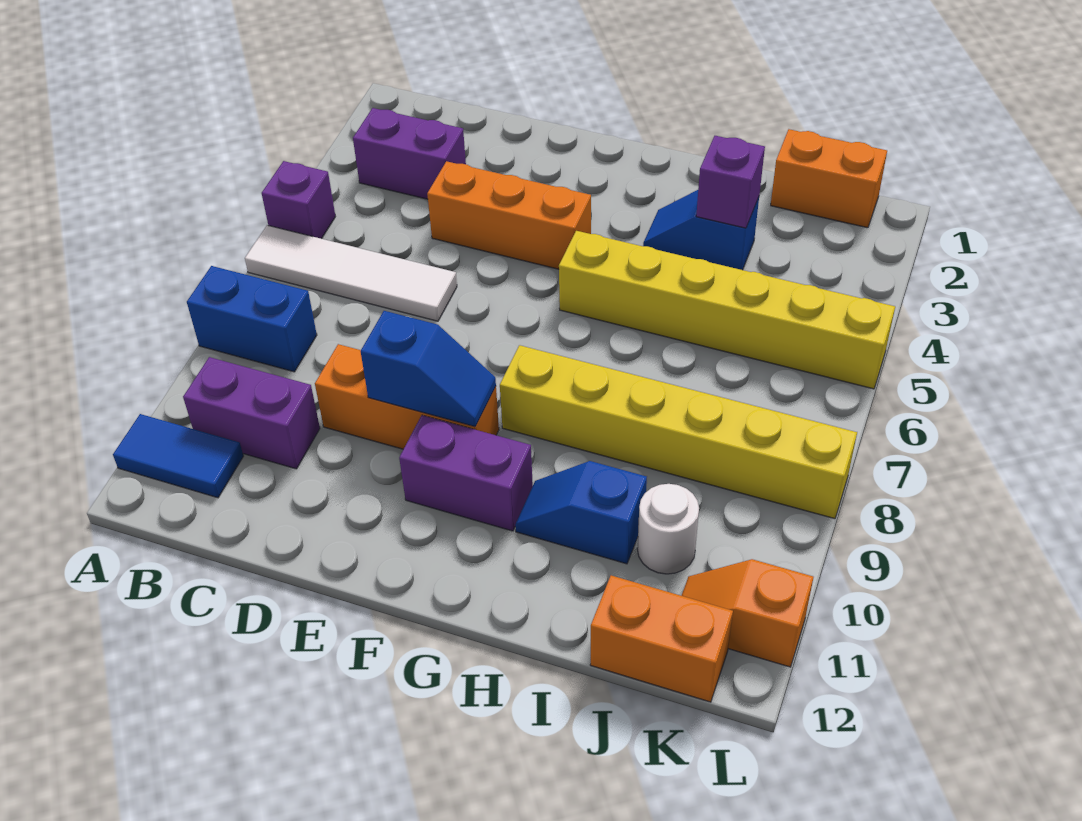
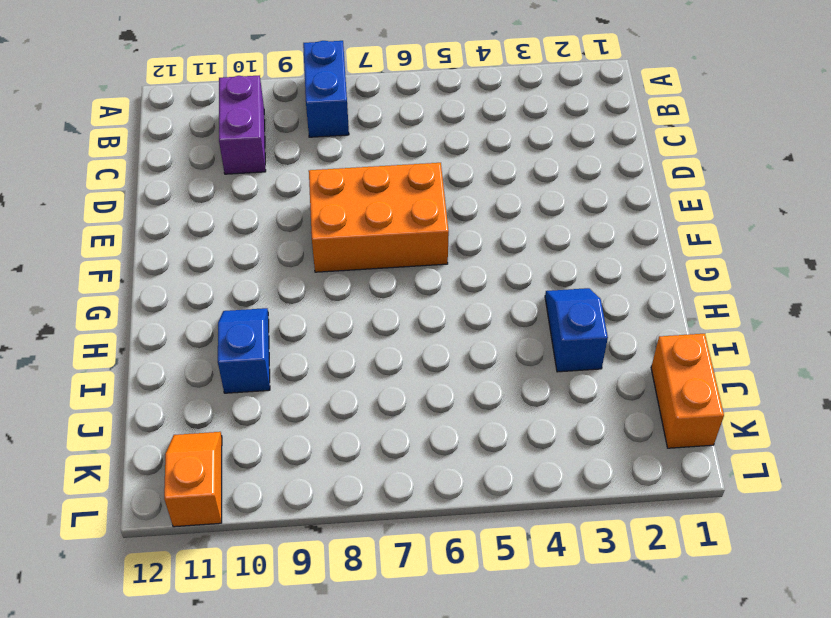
orange 2x3 brick [309,163,449,272] -> none
none -> purple 1x1 brick [262,161,335,239]
none -> white 1x4 tile [245,225,457,321]
none -> blue 1x2 tile [113,414,243,498]

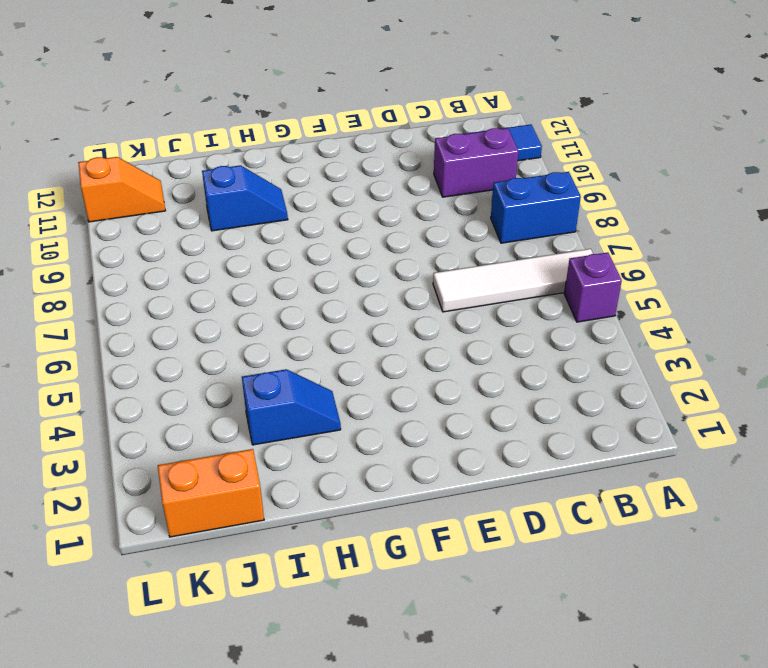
none -> purple 1x2 brick [353,108,466,199]
none -> orange 1x3 brick [427,161,591,269]
none -> orange 1x3 brick [315,344,499,449]

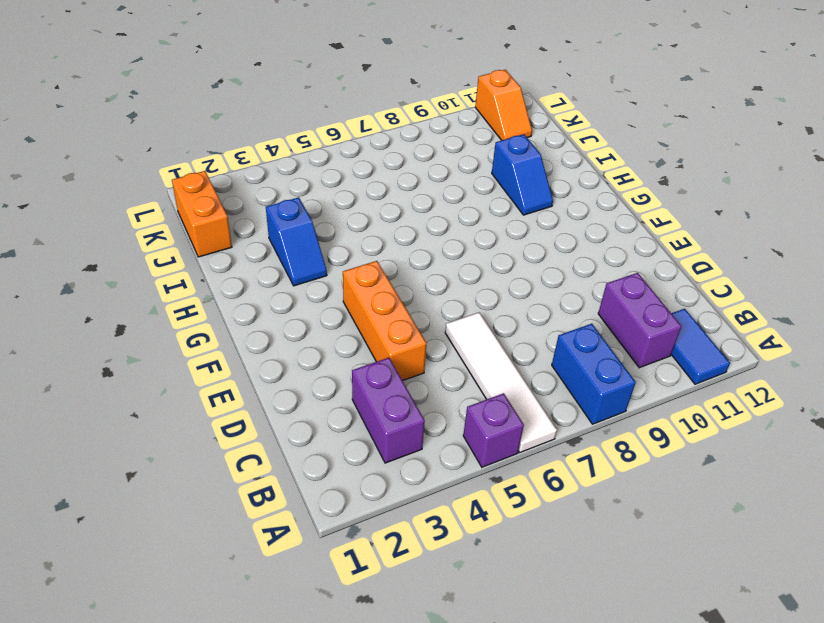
none -> orange 1x3 brick [315,344,499,449]
none -> purple 1x2 brick [399,415,533,531]
none -> yellow 1x6 brick [559,231,895,389]

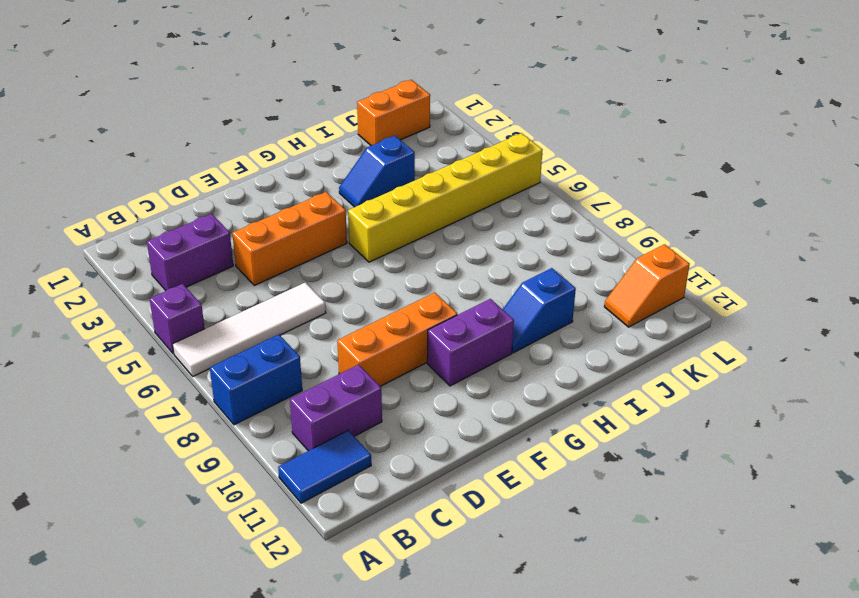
none -> yellow 1x6 brick [500,345,857,519]
none -> white 1x1 round brick [637,484,699,574]
none -> orange 1x2 brick [590,575,733,702]

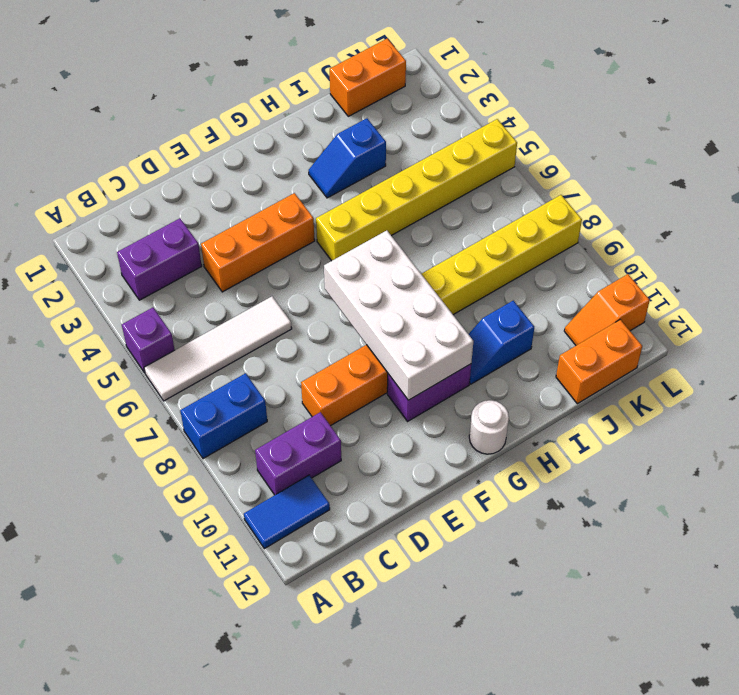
white 2x4 brick [324,230,473,400] -> blue 1x2 slope [361,311,496,427]
white 1x1 round brick [469,400,509,454] -> white 1x1 round brick moved to [637,484,699,574]
none -> purple 1x1 brick [696,136,765,228]

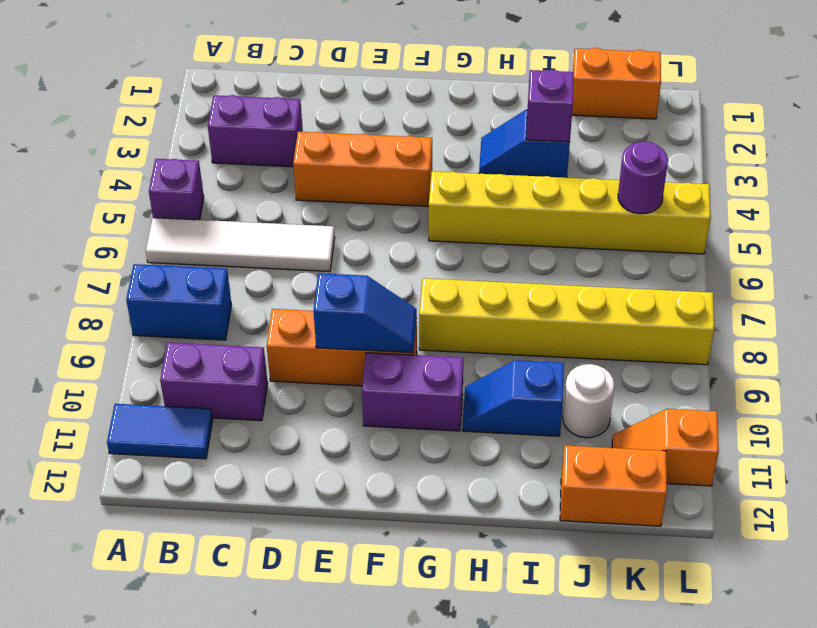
purple 1x1 round brick [618,141,668,214] -> none

